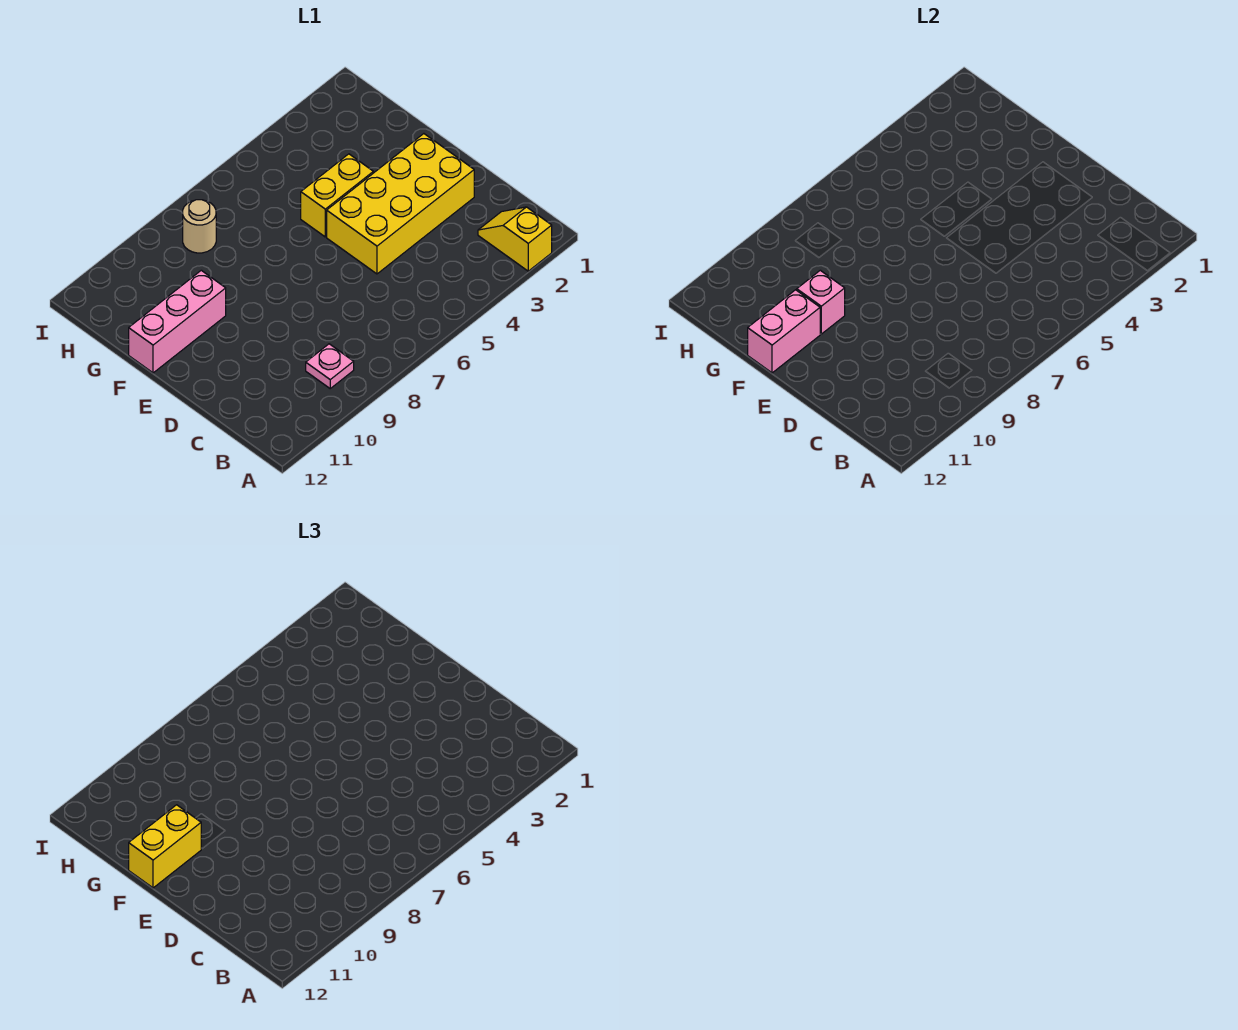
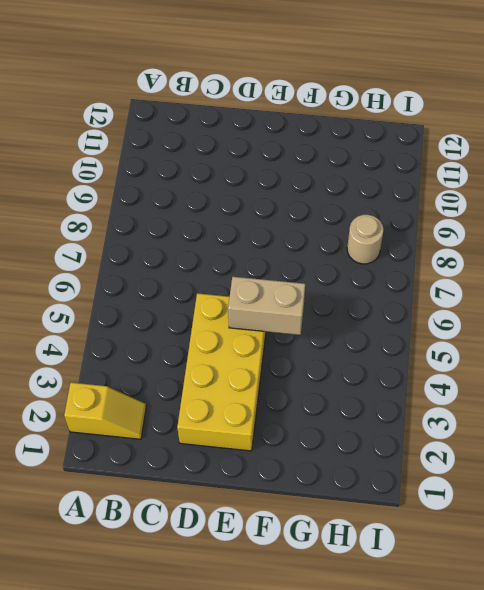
tan 1x2 brick [228,277,305,335] -> none
none -> pink 1x1 plate [306,344,354,388]
none -> yellow 1x2 brick [301,154,373,237]

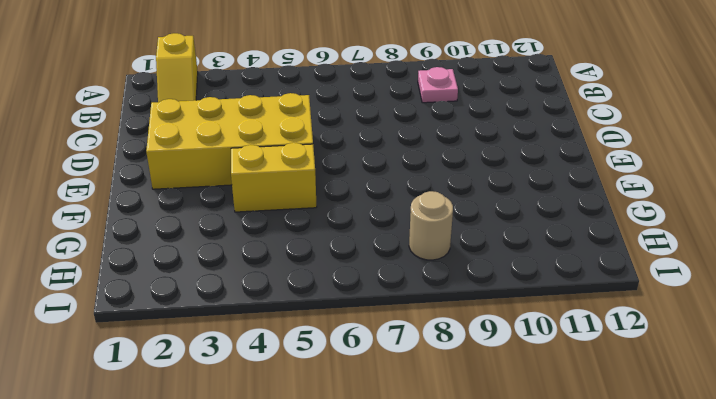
none -> pink 1x3 brick [129,270,226,373]
none -> pink 1x1 brick [797,270,845,334]

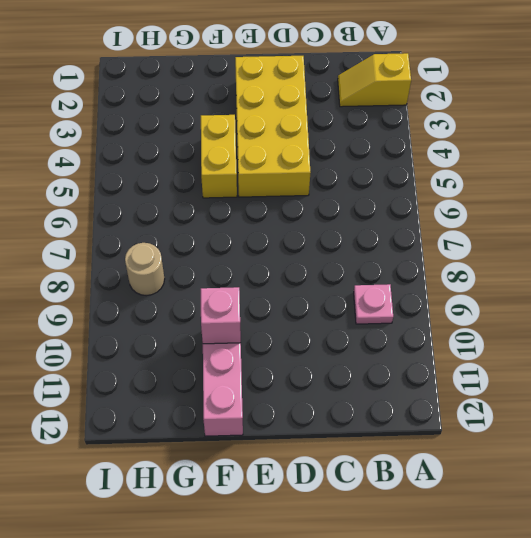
none -> pink 1x2 brick [748,290,820,373]
none -> yellow 1x2 brick [129,805,201,888]

